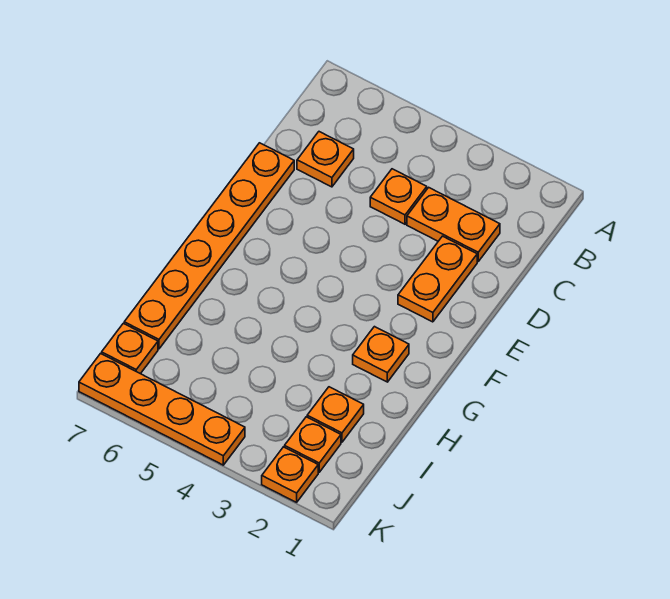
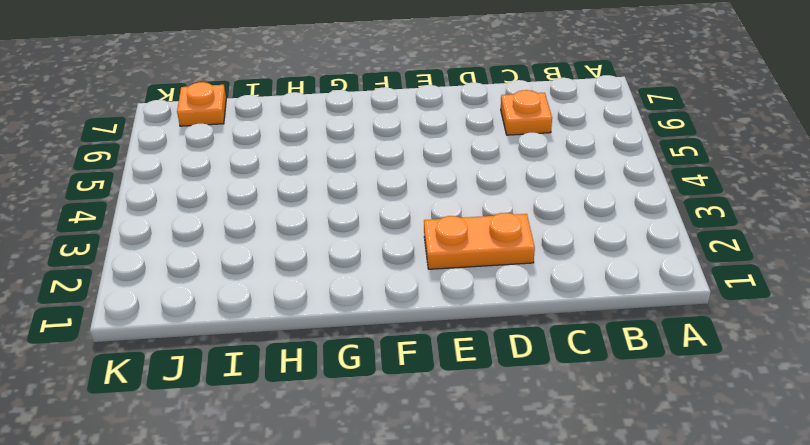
none -> orange 1x2 plate [407,187,500,261]
none -> orange 1x1 plate [370,169,427,224]

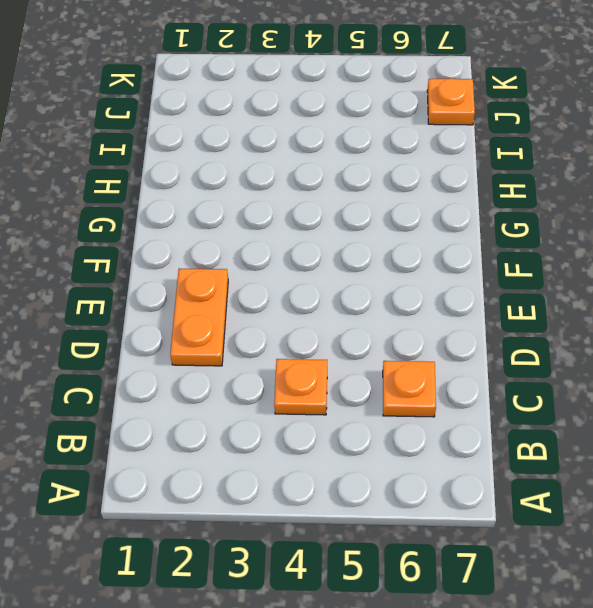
none -> orange 1x2 plate [407,187,500,261]
none -> orange 1x6 plate [124,143,294,349]

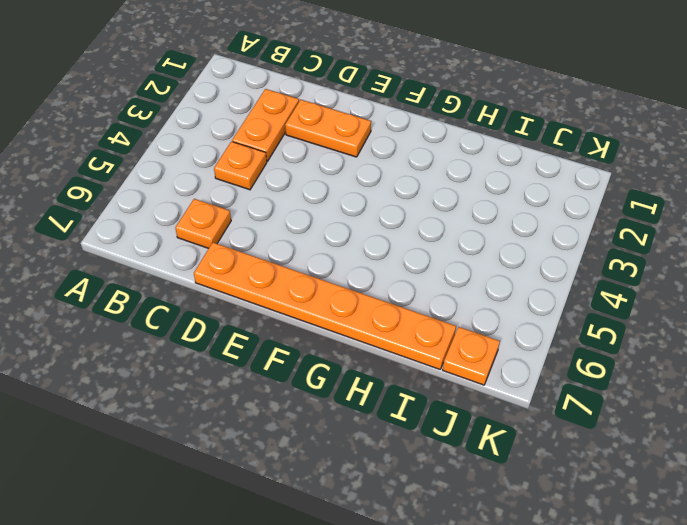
none -> orange 1x1 plate [353,327,409,382]
none -> orange 1x1 plate [307,387,364,442]

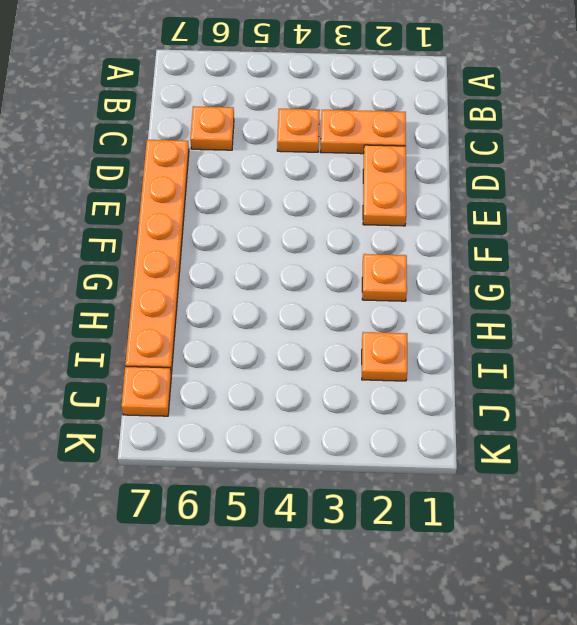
none -> orange 1x1 plate [285,417,341,472]
none -> orange 1x1 plate [262,447,318,502]

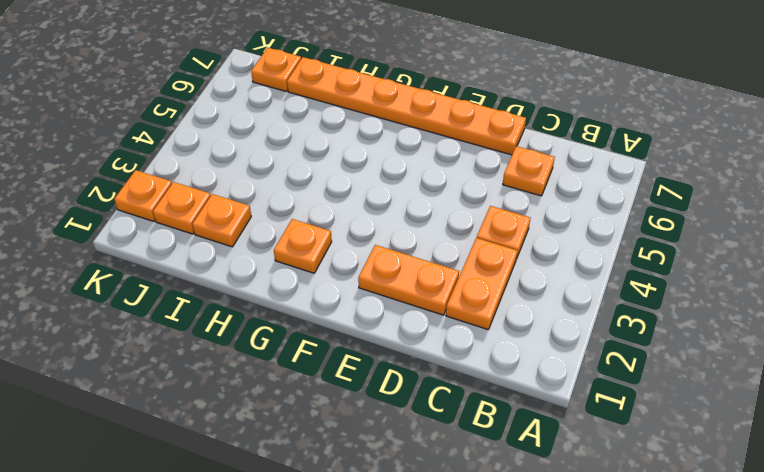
none -> orange 1x4 plate [79,354,245,465]

